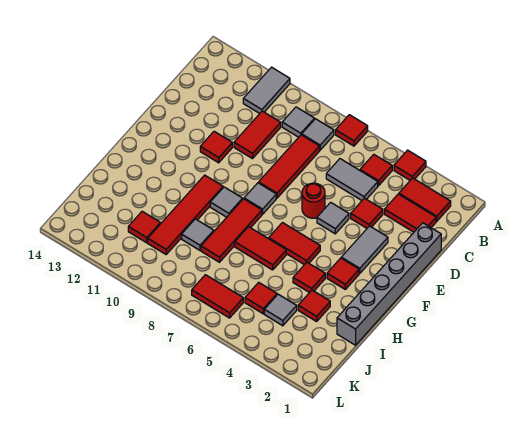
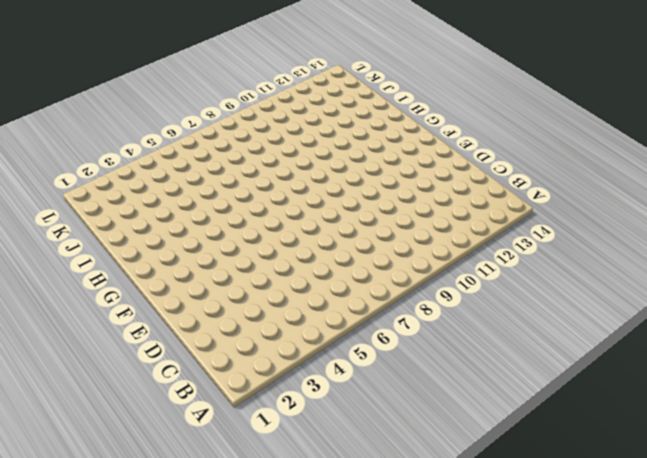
none -> red 1x1 tile [394,150,426,180]
none -> red 1x1 tile [336,115,368,146]
none -> grey 1x2 tile [243,67,290,114]
none -> red 1x2 tile [399,178,451,221]

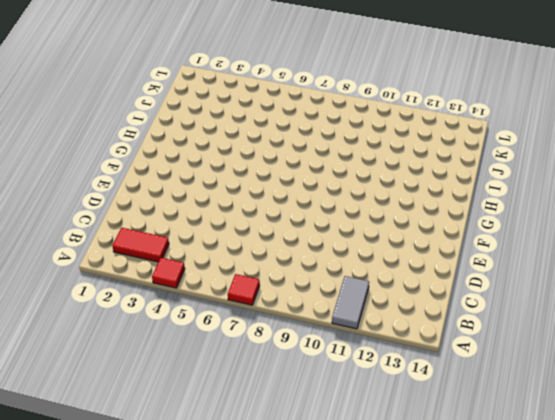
none -> red 1x1 tile [360,154,392,186]
none -> grey 1x1 tile [302,119,334,150]
none -> grey 1x1 tile [282,107,314,137]
none -> red 1x2 tile [385,194,436,232]

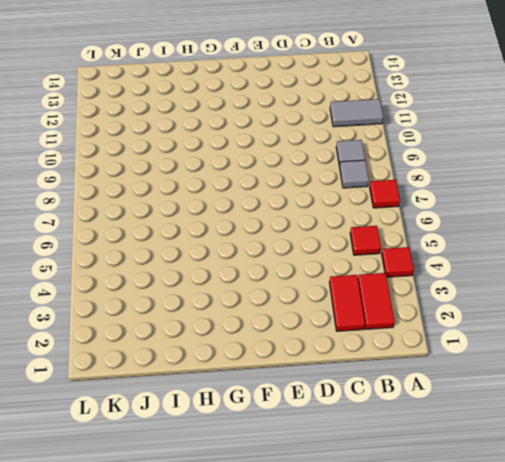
none -> grey 1x2 tile [326,159,378,200]
none -> red 1x3 tile [259,135,320,198]
none -> red 1x2 tile [234,111,281,159]
none -> grey 1x6 brick [337,223,441,345]

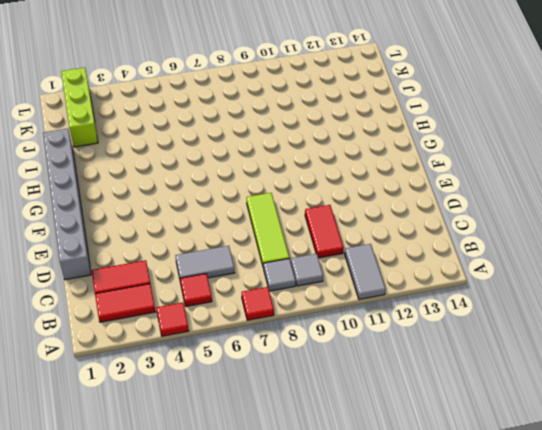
lime 1x3 tile [246,193,289,268] -> red 1x3 tile [259,135,320,198]
lime 1x3 brick [61,68,98,147] -> none
none -> red 1x1 tile [351,198,383,228]
none -> grey 1x2 tile [341,226,388,274]
none -> grey 1x1 tile [317,202,349,234]
none -> red 1x1 round brick [302,183,325,218]

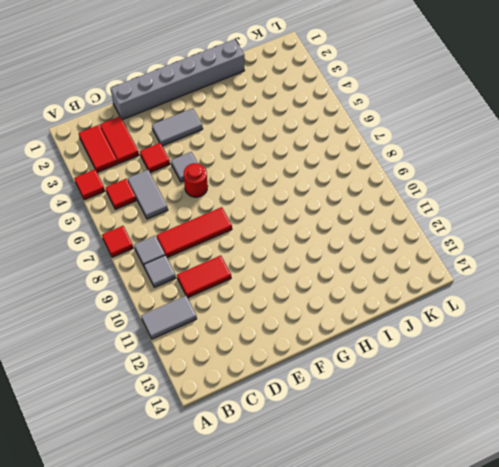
none -> red 1x1 tile [200,131,232,163]
none -> grey 1x1 tile [244,183,276,214]
none -> red 1x1 tile [327,258,359,289]
none -> red 1x2 tile [269,223,320,265]

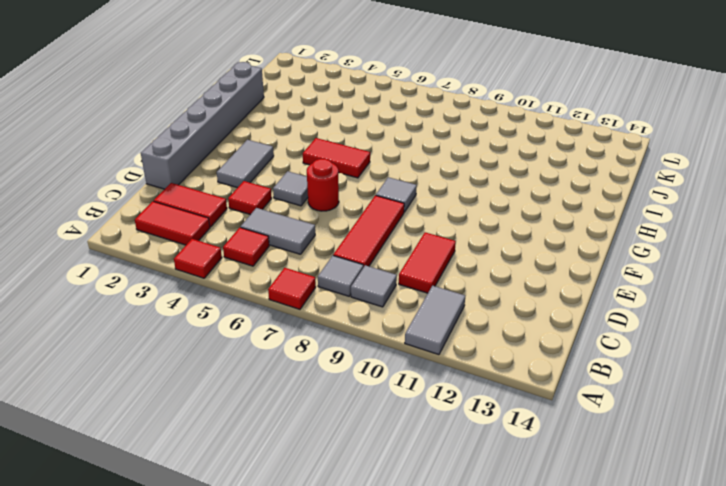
none -> red 1x1 tile [200,131,232,163]
none -> red 1x1 tile [327,258,359,289]
none -> red 1x3 tile [201,199,262,262]
none -> grey 1x1 tile [210,187,243,217]

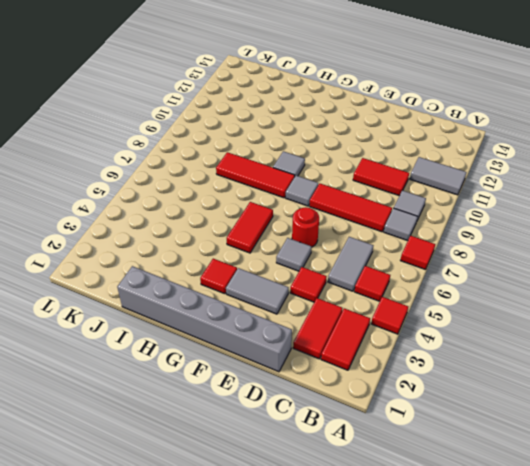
none -> red 1x1 tile [200,131,232,163]
none -> red 1x4 tile [148,175,223,254]
none -> red 1x1 tile [293,262,325,293]
none -> red 1x2 tile [235,227,286,270]

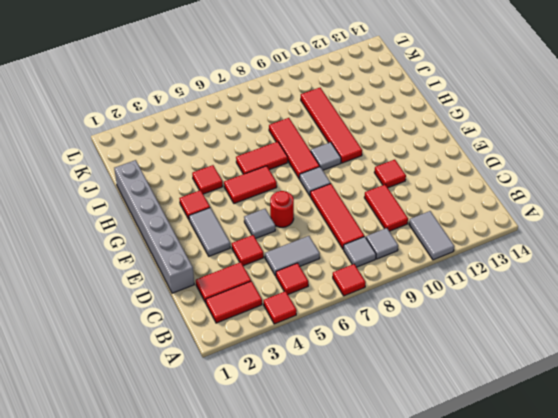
none -> red 1x1 tile [298,290,330,321]
none -> grey 1x1 tile [182,219,214,250]
none -> grey 1x1 tile [264,294,297,326]
none -> red 1x1 tile [245,282,277,314]

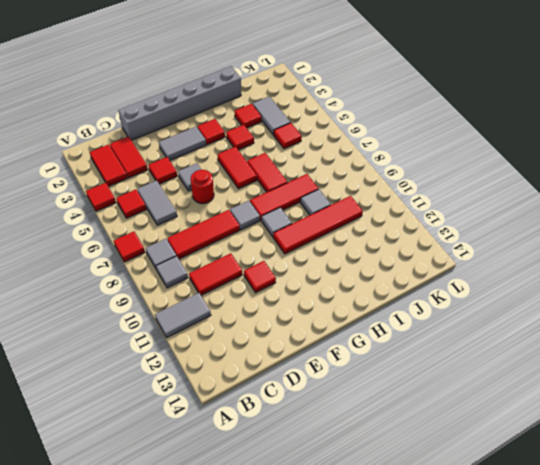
grey 1x2 tile [253,96,291,135] -> grey 1x1 tile [264,294,297,326]
none -> red 1x1 tile [128,211,160,243]
none -> red 1x2 tile [192,275,243,318]

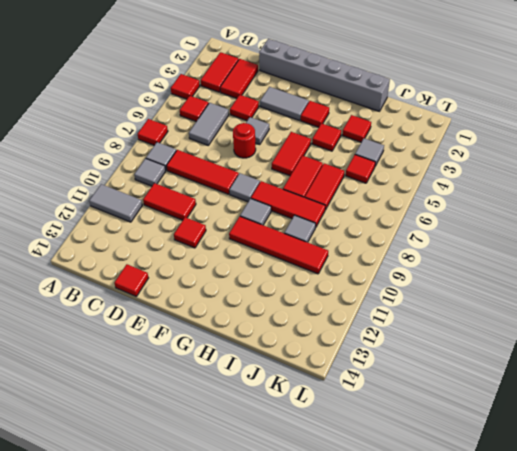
red 1x1 tile [114,264,148,296] -> red 1x1 tile moved to [128,211,160,243]
red 1x2 tile [305,163,344,210] -> red 1x2 tile moved to [192,275,243,318]

